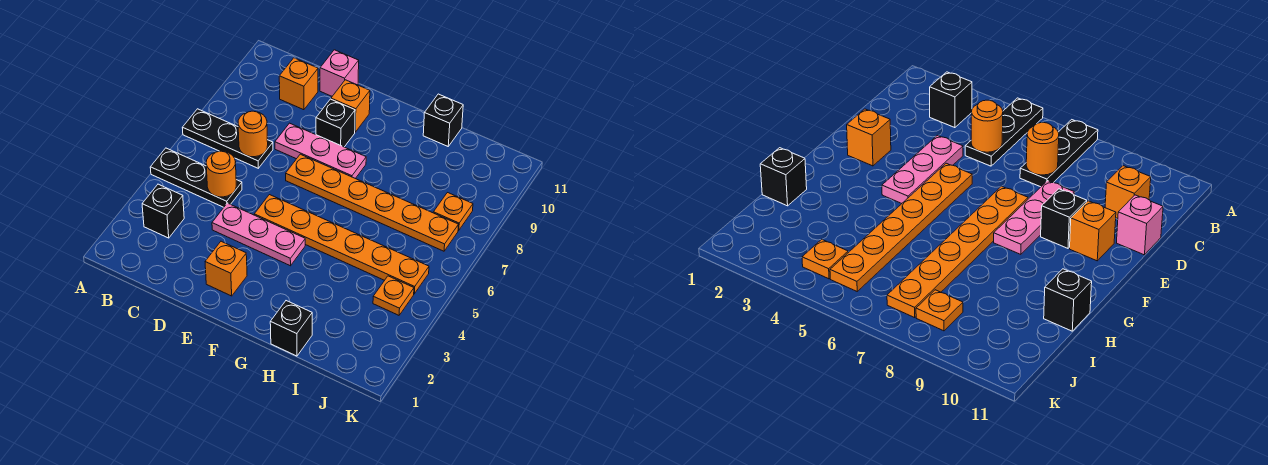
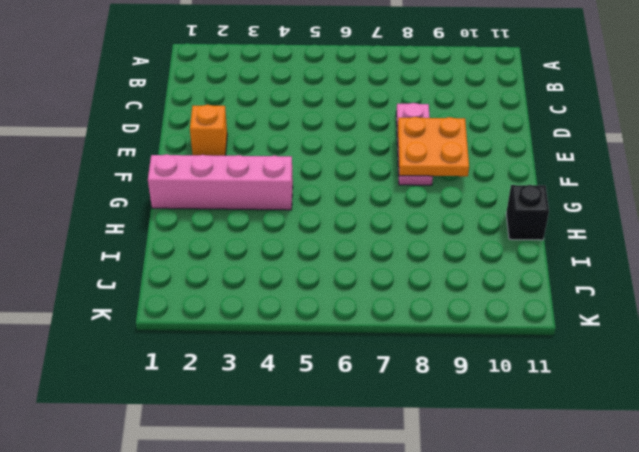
orange 2x2 plate [398,117,469,176] -> none
pink 1x4 brick [148,154,293,210] -> none
none -> black 1x3 plate [150,148,242,207]
none -> black 1x3 plate [182,109,273,168]
none -> black 1x1 brick [142,184,184,238]

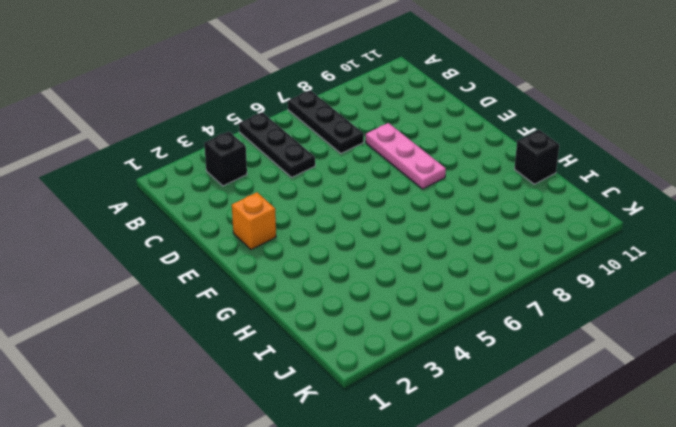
none -> orange 1x1 brick [279,58,318,110]
none -> pink 1x3 plate [212,203,305,266]
none -> pink 1x1 brick [320,50,359,96]

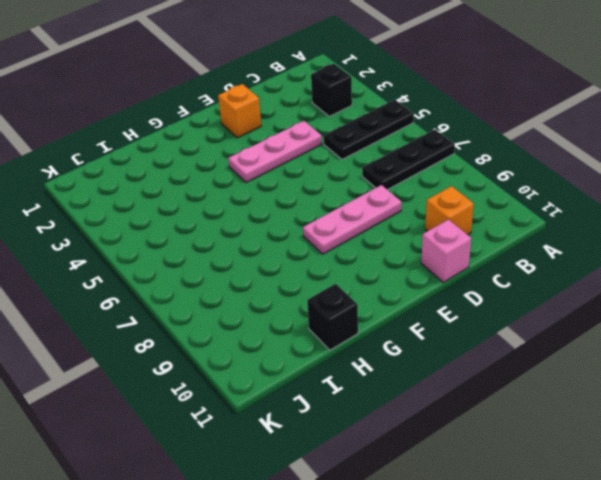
none -> orange 1x6 plate [254,195,429,294]
none -> orange 1x6 plate [286,154,459,251]
none -> black 1x1 brick [316,99,355,147]

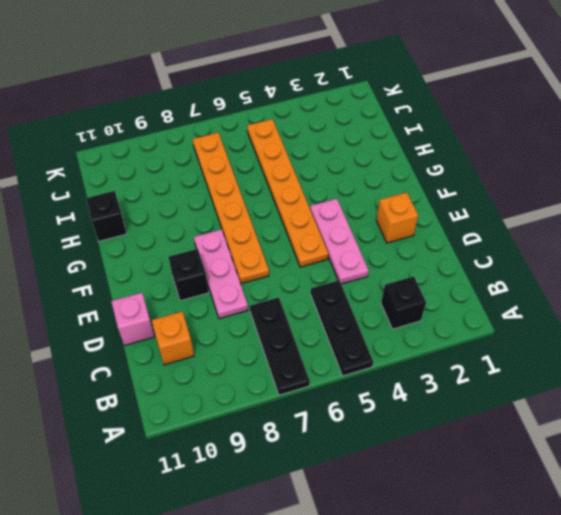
none -> orange 1x1 brick [331,80,370,132]
none -> black 1x1 brick [270,301,312,356]
none -> orange 1x1 plate [373,276,414,315]

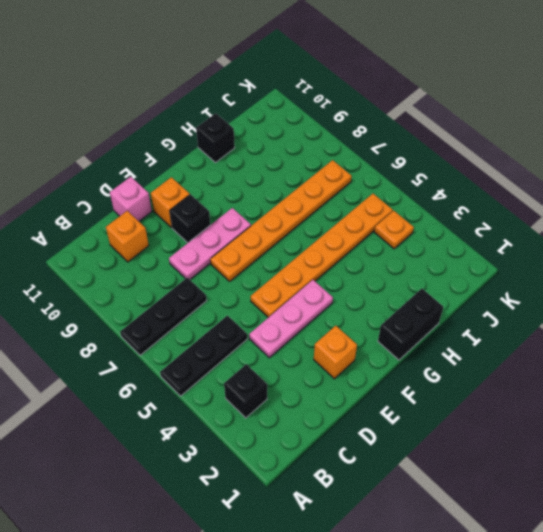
black 1x2 brick [378,289,443,360] -> black 1x1 brick [270,301,312,356]
none -> orange 1x1 plate [433,193,473,230]
none -> orange 1x1 round brick [206,151,236,197]
none -> orange 1x1 round brick [238,111,268,157]

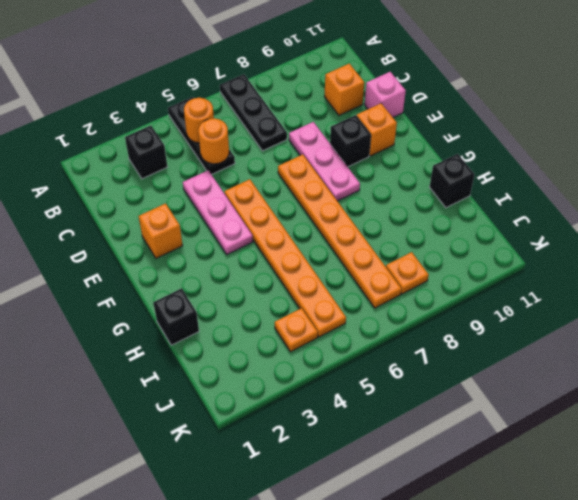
orange 1x1 round brick [184,98,214,143] -> orange 1x1 round brick moved to [238,111,268,157]

